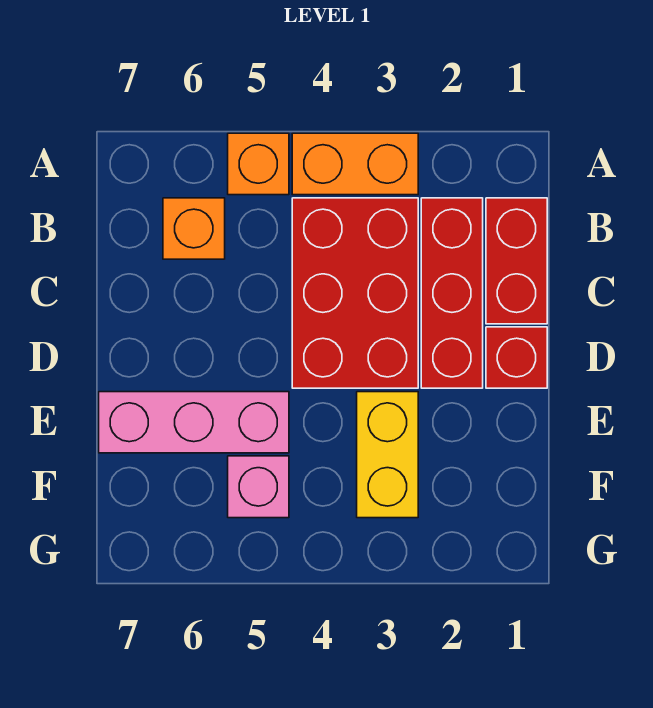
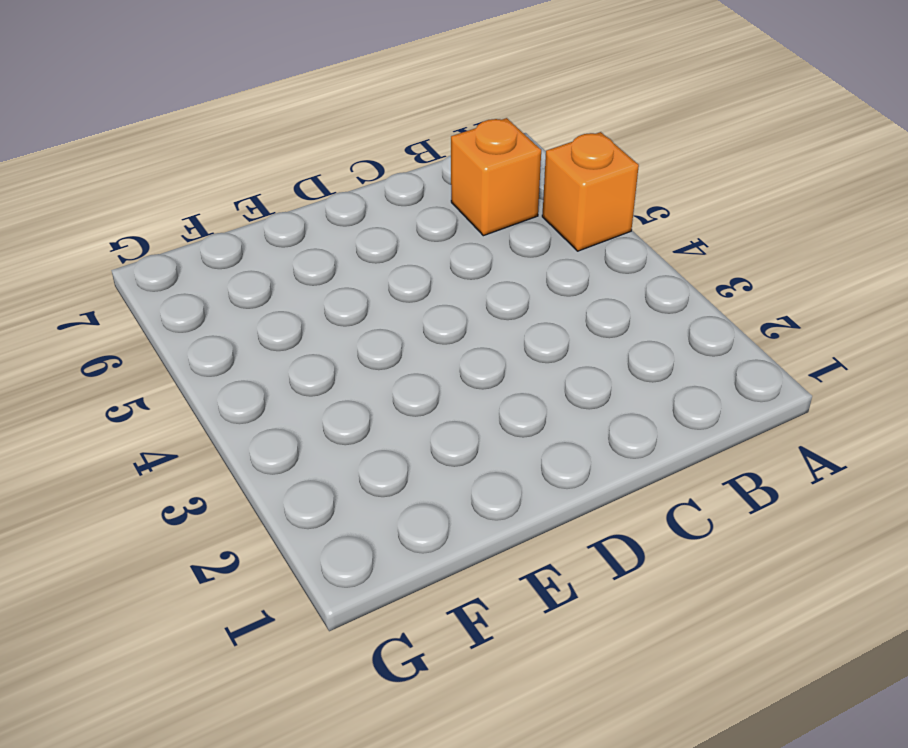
none -> orange 1x2 brick [292,133,418,195]
none -> red 1x2 brick [486,198,547,324]

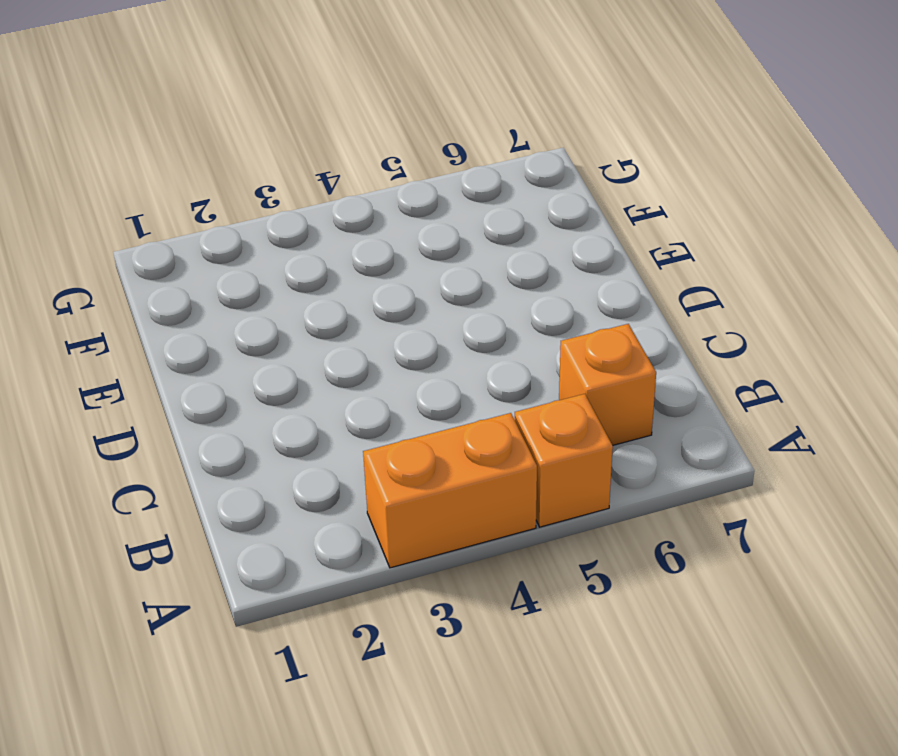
none -> red 1x2 brick [486,198,547,324]
none -> red 1x3 brick [421,198,483,388]

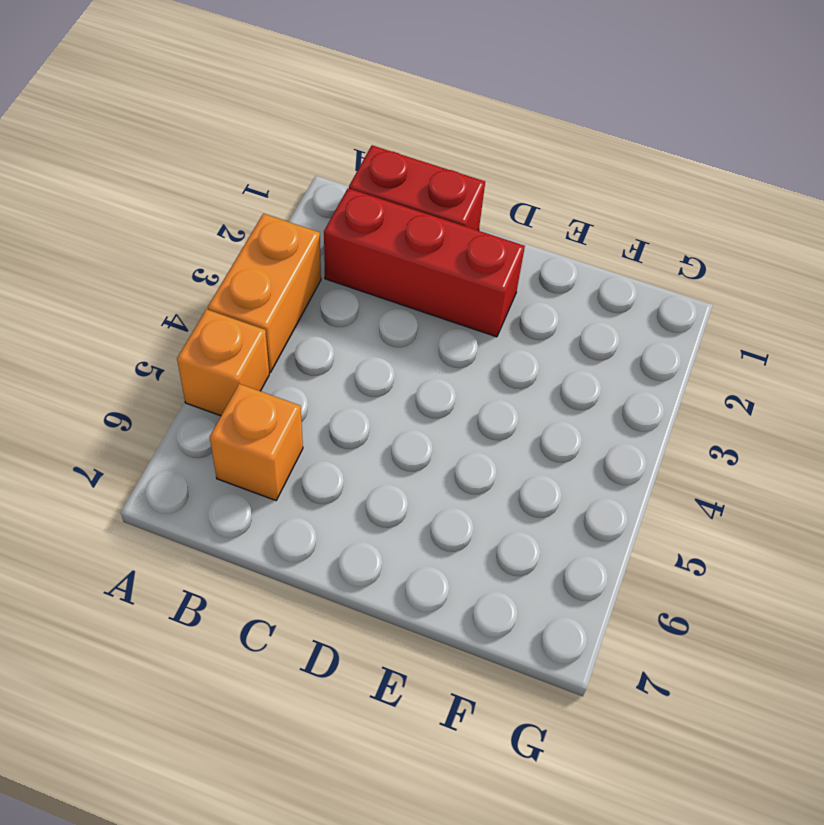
none -> red 2x3 brick [292,198,418,388]
none -> red 1x1 brick [486,327,547,388]

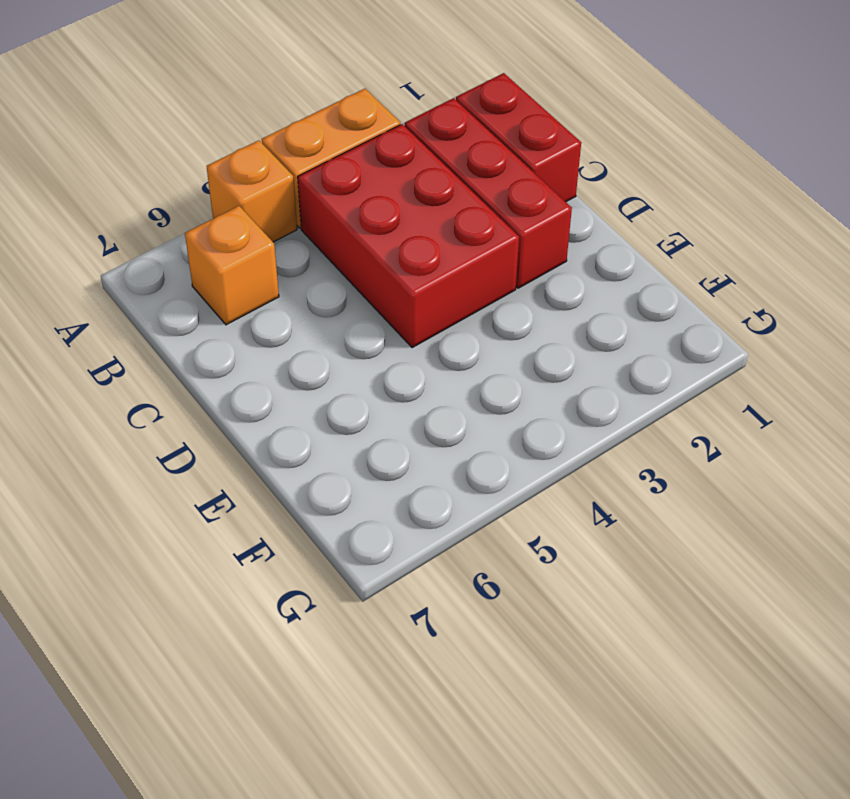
none -> red 1x1 brick [486,327,547,388]
none -> yellow 1x2 brick [357,392,418,518]

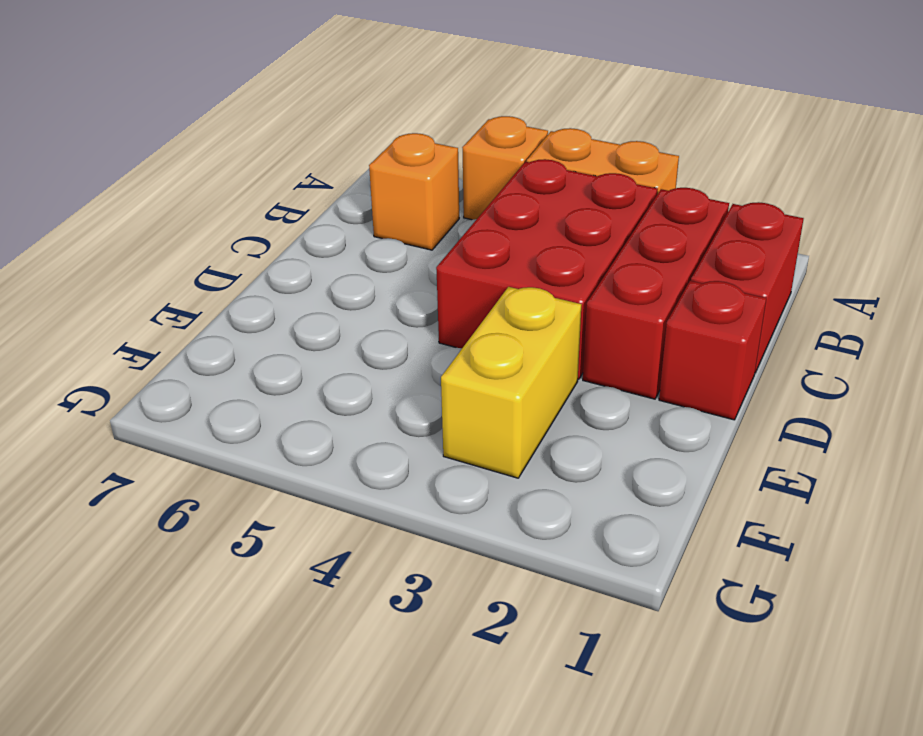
none -> pink 1x3 brick [99,392,289,453]
none -> pink 1x1 brick [228,456,289,518]

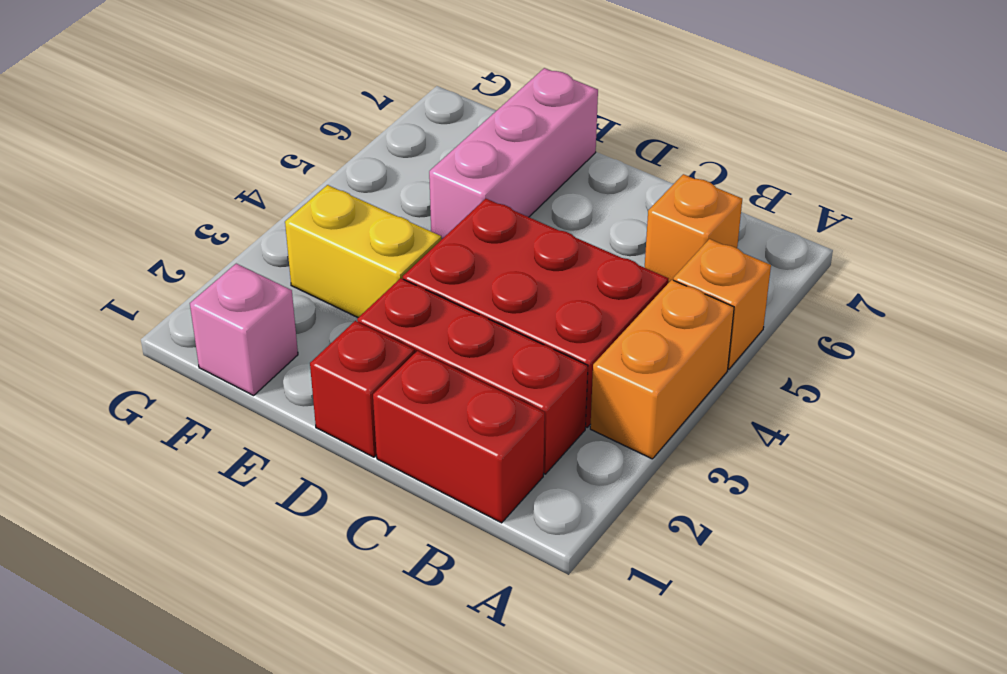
pink 1x1 brick [190,264,298,396] -> pink 1x1 brick moved to [228,456,289,518]

